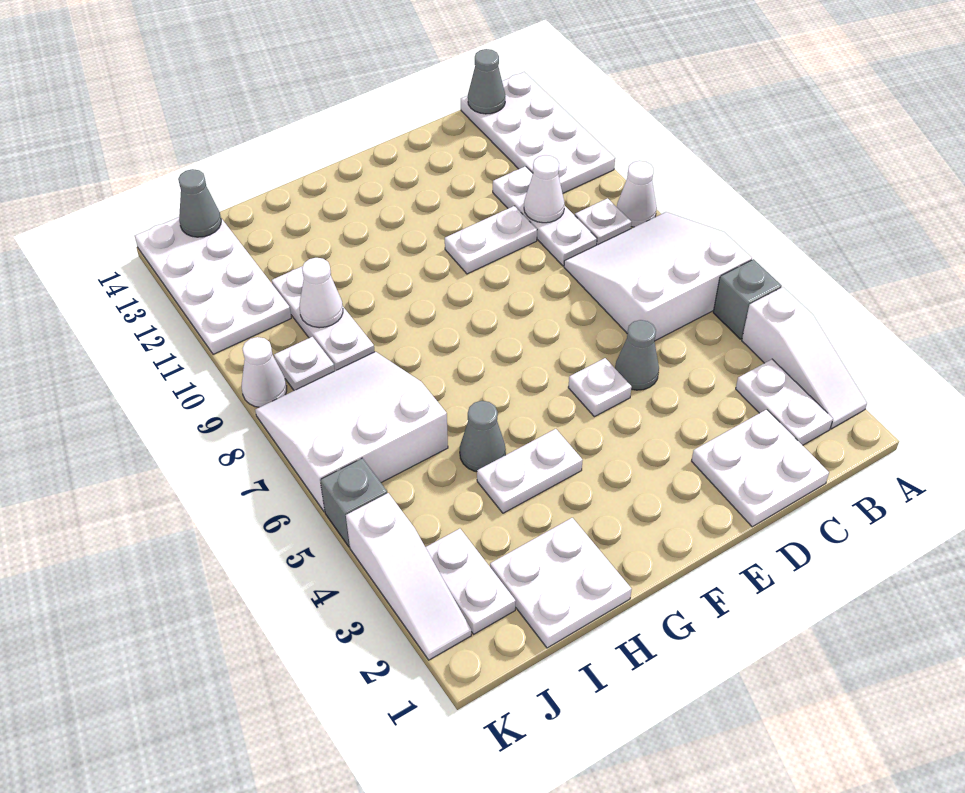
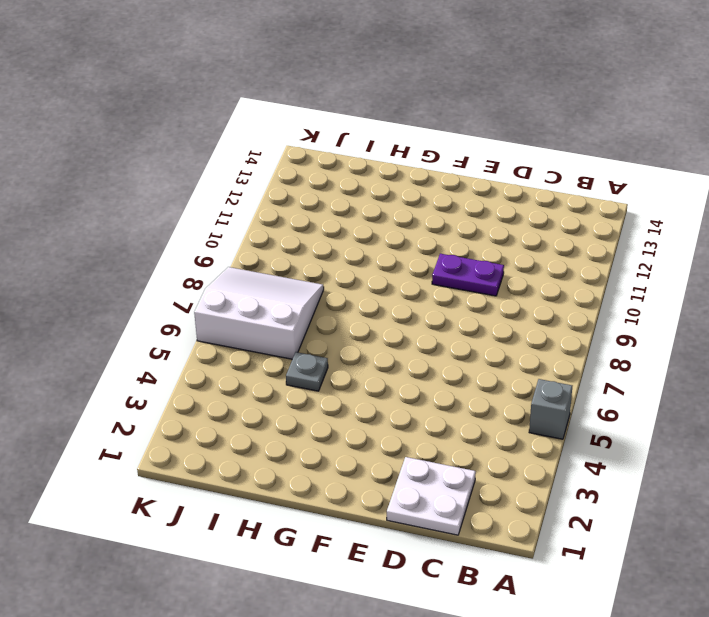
purple 1x2 plate [432,254,504,296] -> white 1x2 plate [445,206,537,274]
grey 1x1 plate [286,352,328,391] -> grey 1x1 cone [460,401,506,472]
none -> white 1x3 slope [742,287,867,429]
none -> white 3x3 slope [564,212,752,341]
none -> white 1x1 cone [617,161,657,227]

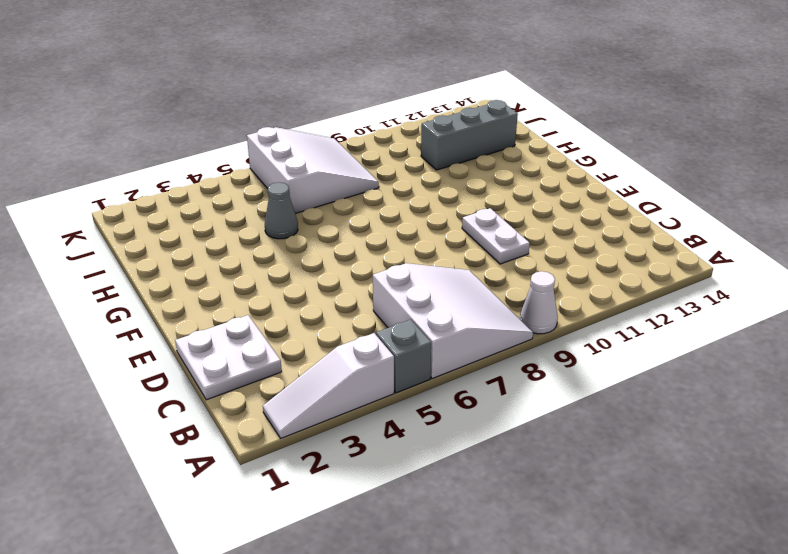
grey 1x3 brick [421,100,518,170] -> white 1x3 plate [272,266,375,371]
none -> white 2x4 plate [461,72,615,193]
none -> white 1x2 plate [736,359,833,445]
none -> white 1x1 plate [575,198,632,245]

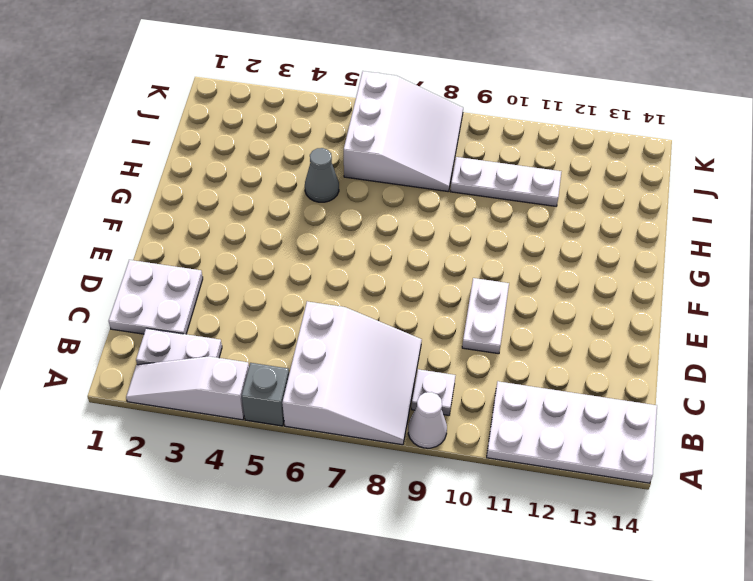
none -> white 1x3 plate [493,166,597,266]
none -> grey 1x1 cone [615,320,659,390]
none -> white 1x1 plate [568,358,632,417]

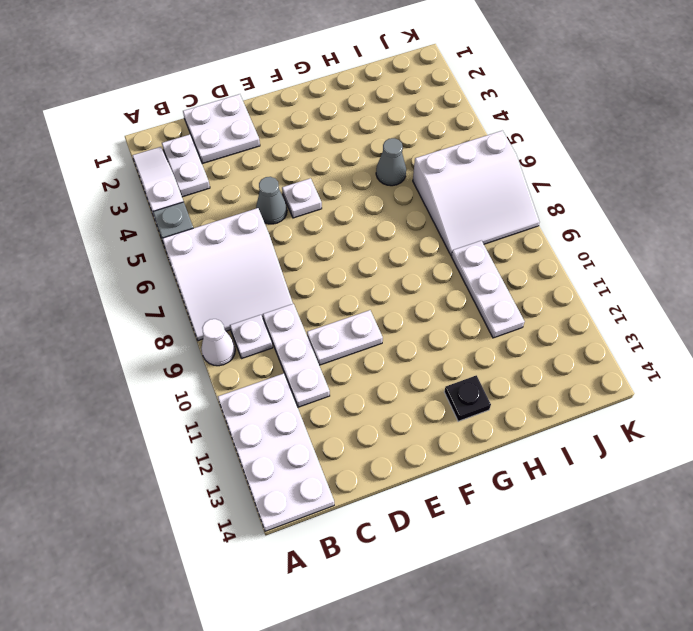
black 1x1 plate [444,375,491,421] -> none
none -> white 1x2 plate [477,429,583,513]
none -> white 2x2 plate [490,518,632,648]
none -> white 1x2 plate [426,529,516,634]

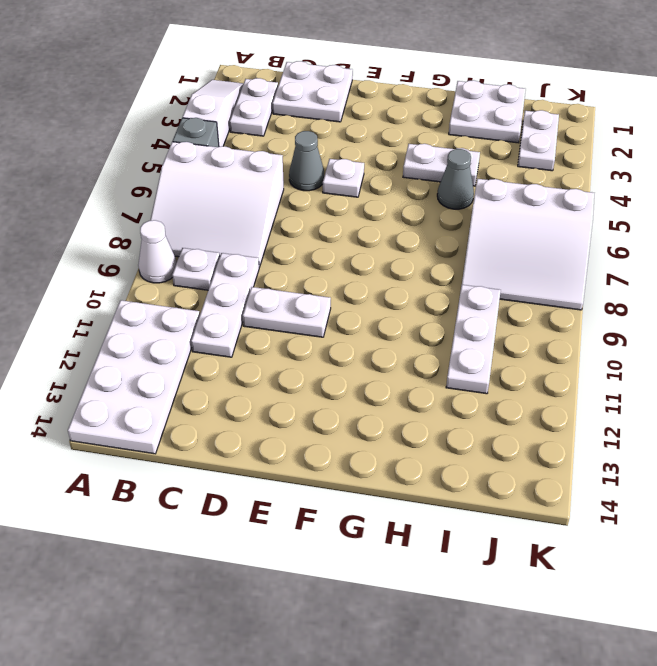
none -> white 1x1 plate [274,337,335,391]
none -> white 2x4 plate [135,217,291,354]
none -> white 1x3 slope [346,493,471,660]

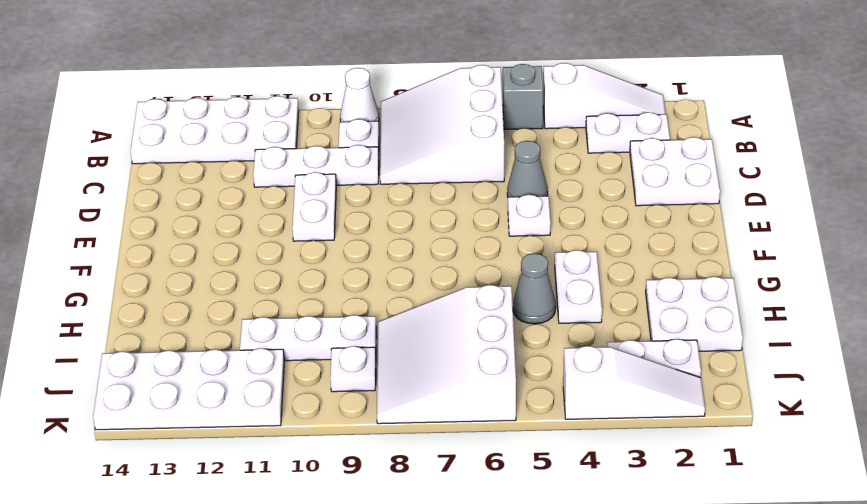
none -> grey 1x1 brick [320,458,387,547]
none -> white 1x1 cone [242,337,287,407]
none -> grey 1x1 cone [468,49,505,114]

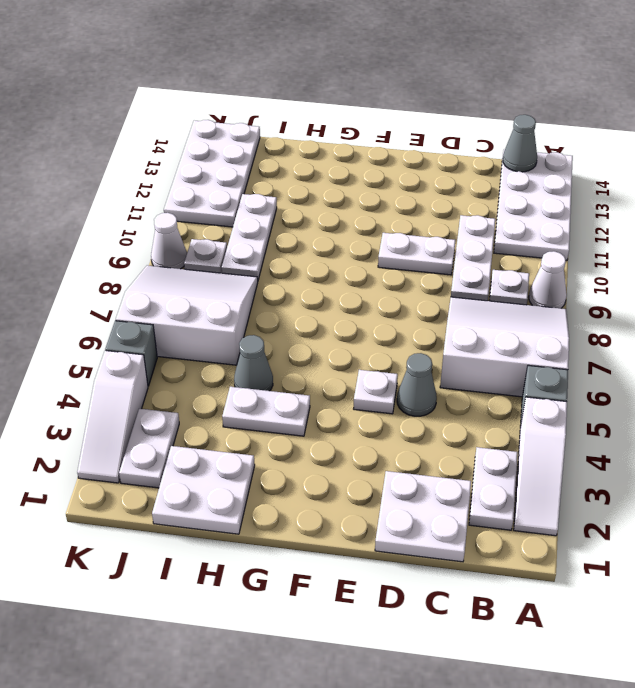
none -> white 1x1 cone [524,155,565,223]
none -> white 1x1 cone [300,258,343,328]
none -> grey 1x1 cone [178,169,221,237]

